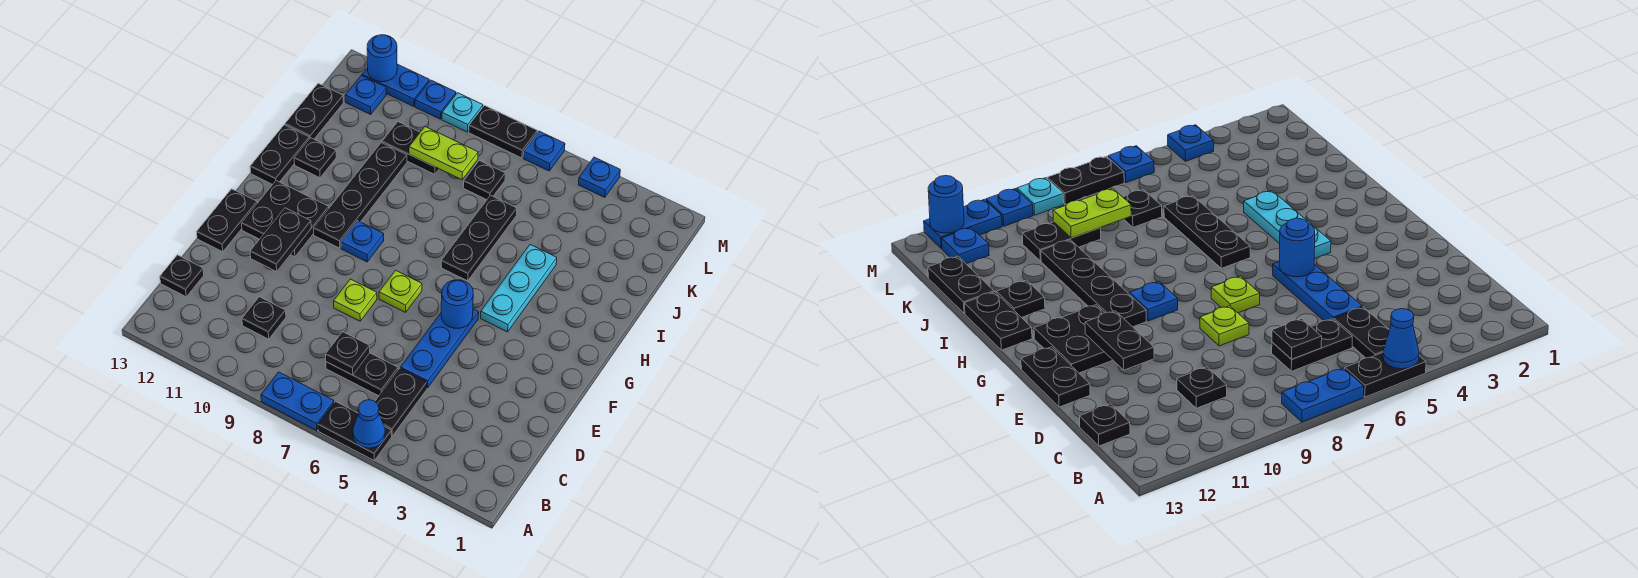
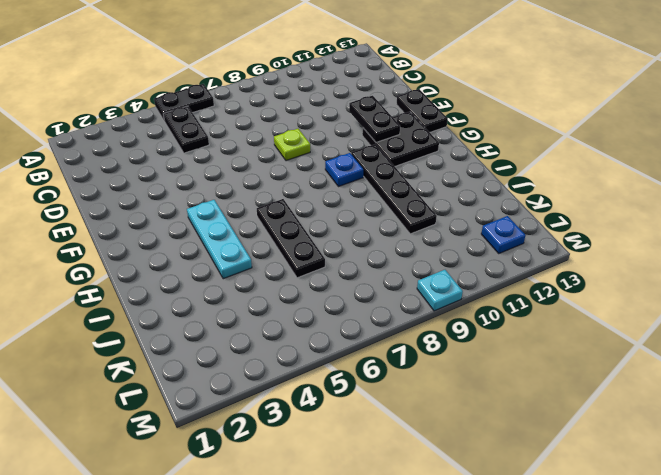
none -> blue 1x2 plate [261,372,334,431]
none -> black 1x2 plate [326,353,398,396]
none -> black 1x1 plate [242,297,286,339]
none -> black 1x1 plate [160,255,204,297]

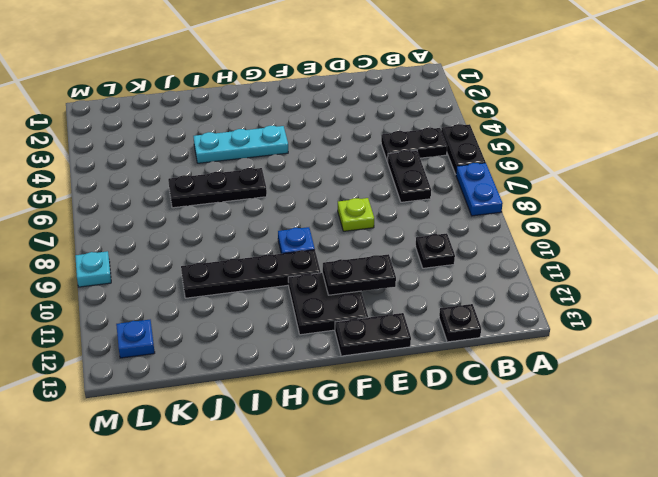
none -> blue 1x3 plate [400,309,479,388]
none -> lime 1x1 plate [379,270,422,312]
none -> black 1x2 plate [250,125,309,185]
none -> black 1x1 plate [294,138,336,178]

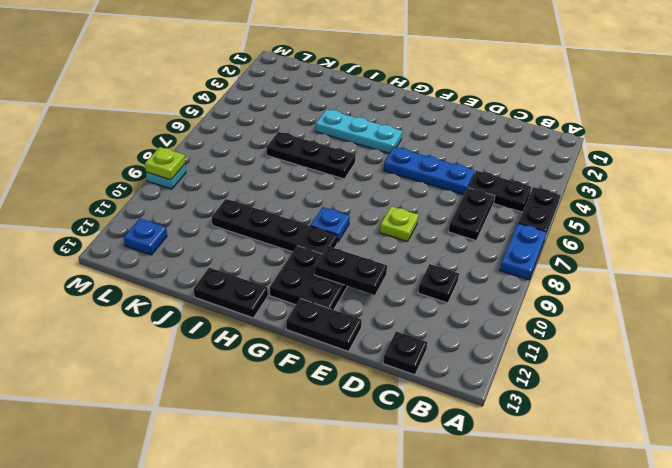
lime 1x1 plate [145,147,185,180] -> lime 1x1 plate moved to [379,270,422,312]
none -> black 1x1 plate [294,138,336,178]
none -> black 1x2 plate [285,83,343,139]
none -> black 1x1 plate [463,161,505,200]
none -> black 1x2 plate [382,122,439,174]

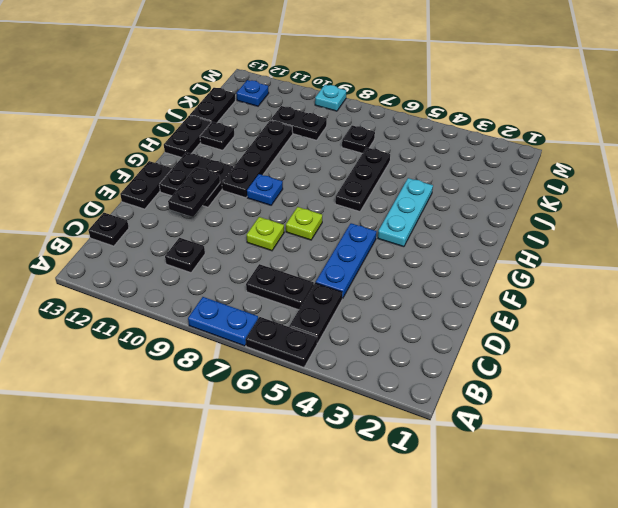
none -> blue 1x1 plate [578,157,620,197]
none -> blue 1x1 plate [523,131,565,171]
none -> black 1x2 plate [469,106,537,158]
none -> blue 1x1 plate [415,80,456,119]

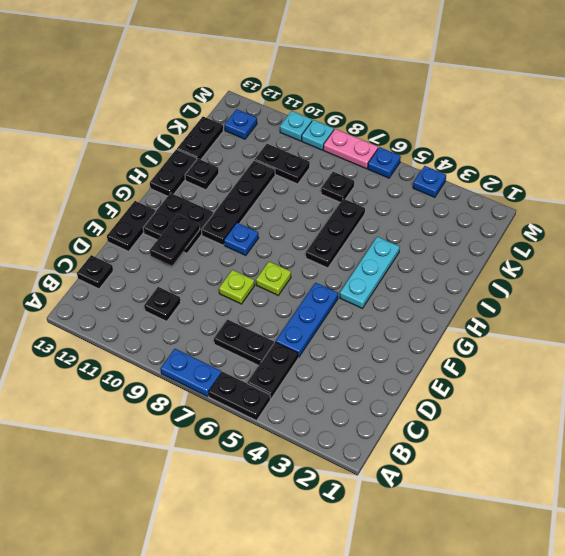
pink 1x2 plate [323,129,378,169] -> black 1x2 plate [469,106,537,158]
cyan 1x1 plate [280,111,312,141] -> blue 1x1 plate [415,80,456,119]
none -> blue 1x2 plate [362,64,429,107]
none -> blue 1x1 cone [353,400,385,448]
none -> black 1x1 plate [326,332,370,375]
none -> blue 1x1 round brick [441,280,473,329]

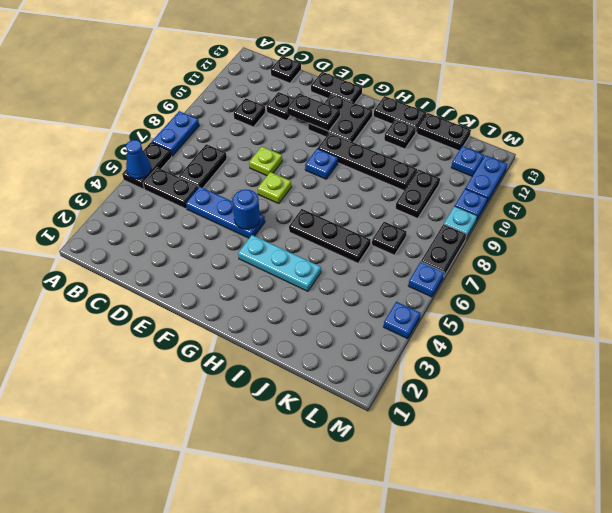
black 1x1 plate [267,92,294,121] -> black 1x1 plate moved to [326,332,370,375]
none -> lime 1x2 plate [409,127,478,180]
none -> blue 1x1 round brick [367,35,397,82]

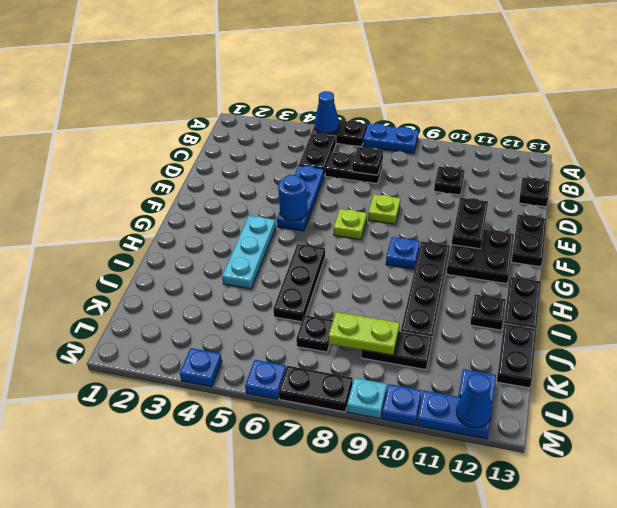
blue 1x1 cone [456,374,492,428] -> blue 1x1 round brick [367,35,397,82]

